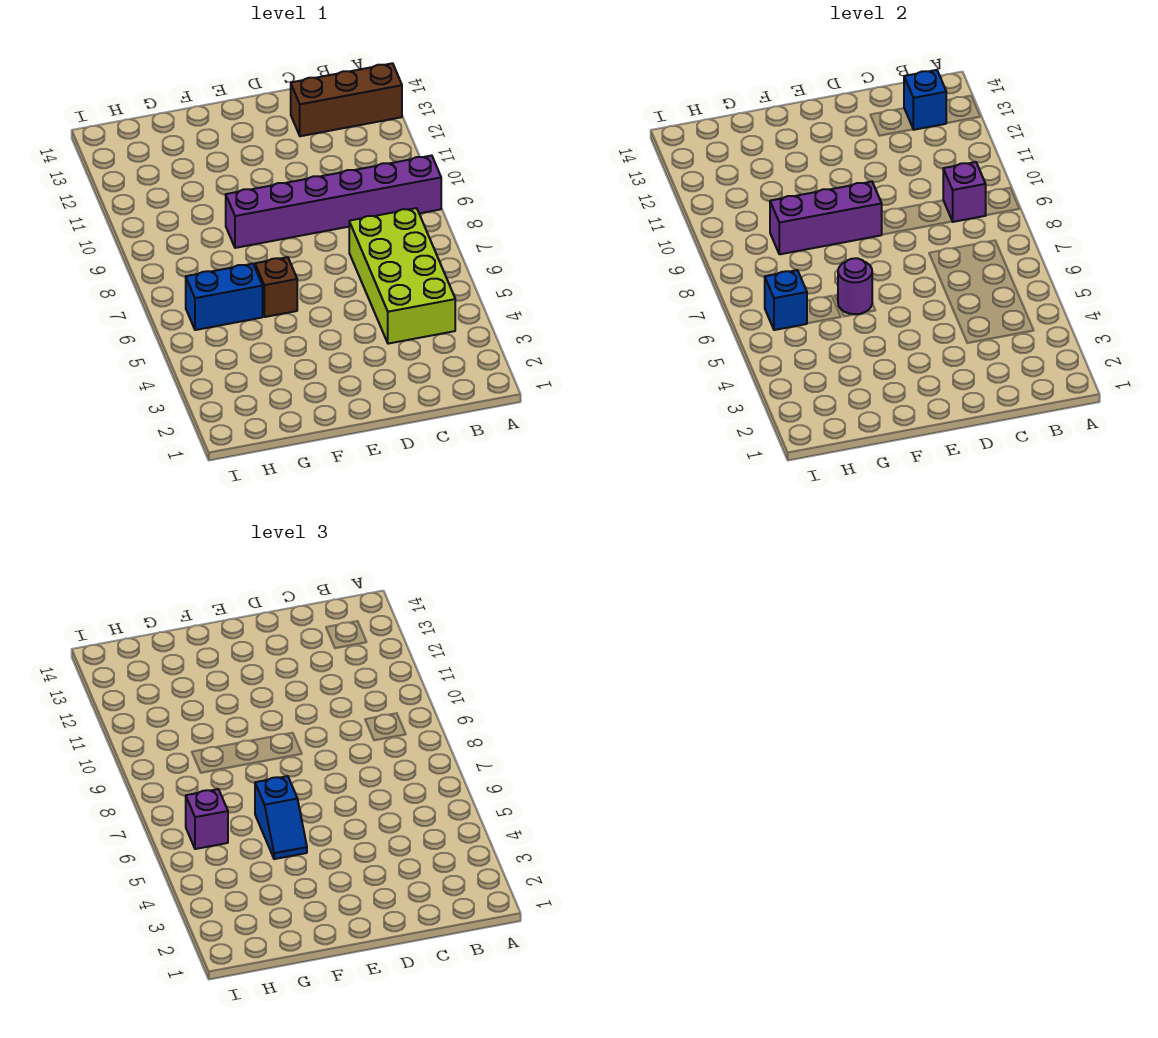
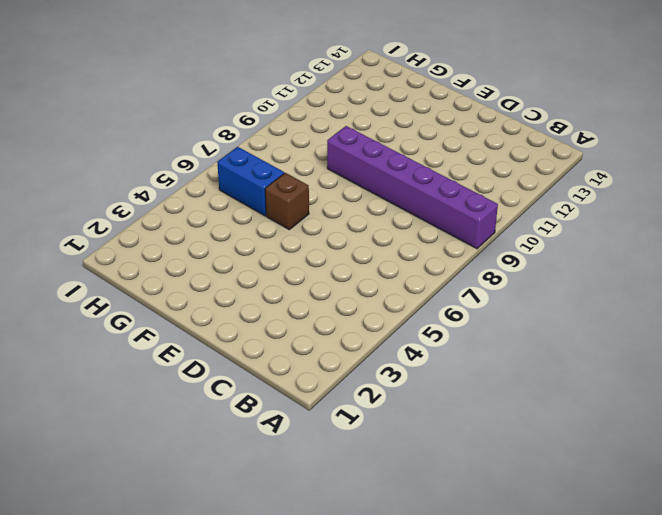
none -> brown 1x3 brick [291,63,402,136]
none -> lime 2x4 brick [349,208,455,344]
none -> purple 1x1 brick [943,162,986,222]

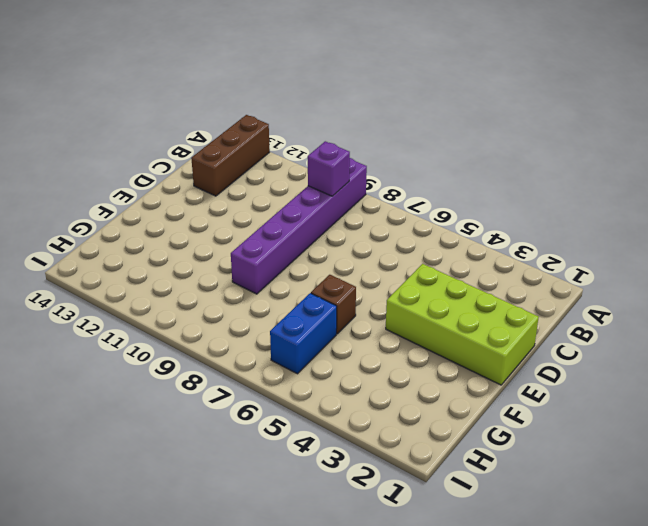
lime 2x4 brick [386,264,539,385] -> lime 2x4 brick moved to [349,208,455,344]
none -> blue 1x1 brick [904,70,946,130]
none -> purple 1x3 brick [770,182,882,254]
none -> purple 1x1 round brick [838,258,872,314]

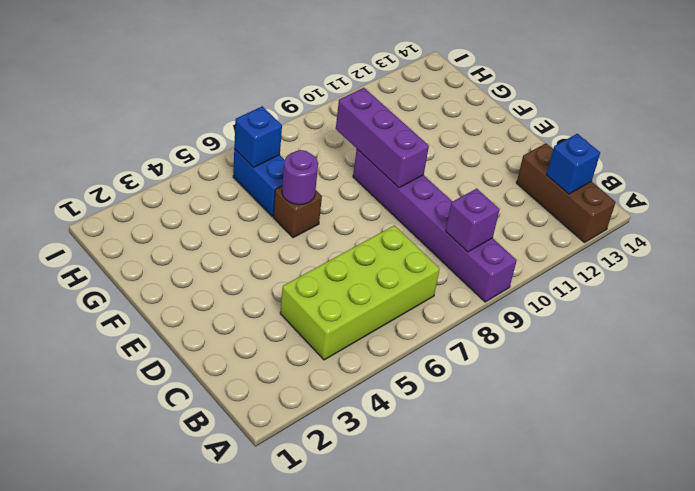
none -> blue 1x2 slope [255,776,307,859]
none -> purple 1x1 brick [186,789,228,849]

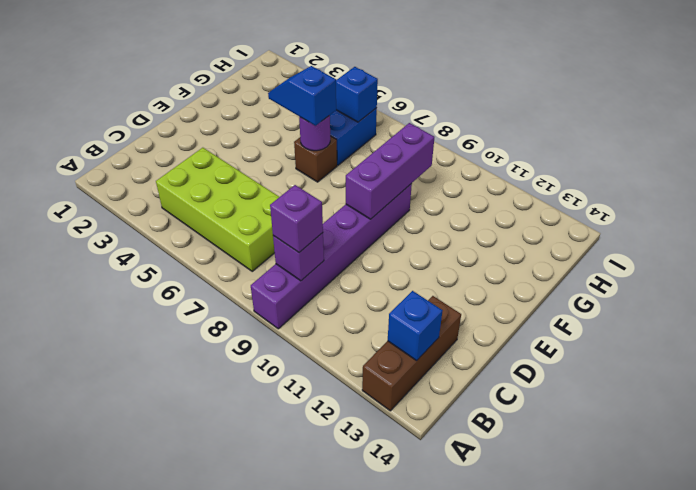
purple 1x1 brick [270,185,323,252] -> purple 1x1 brick moved to [186,789,228,849]

